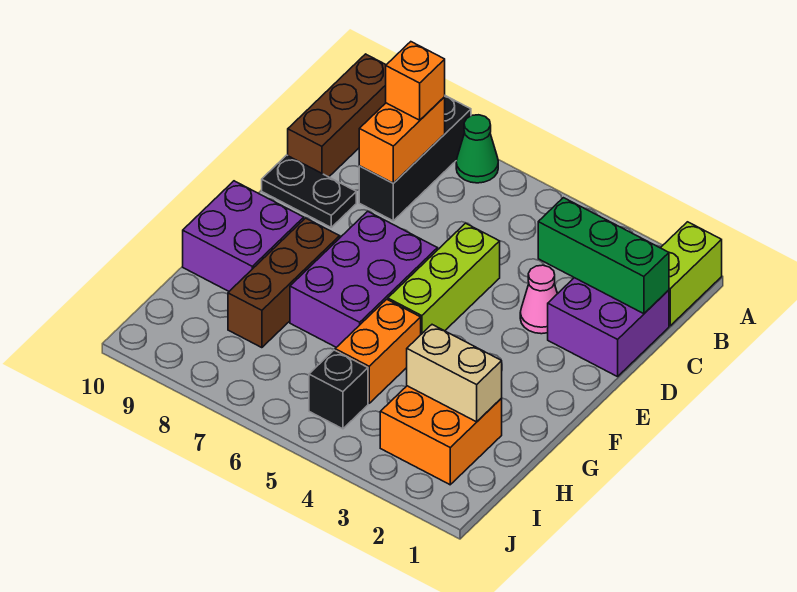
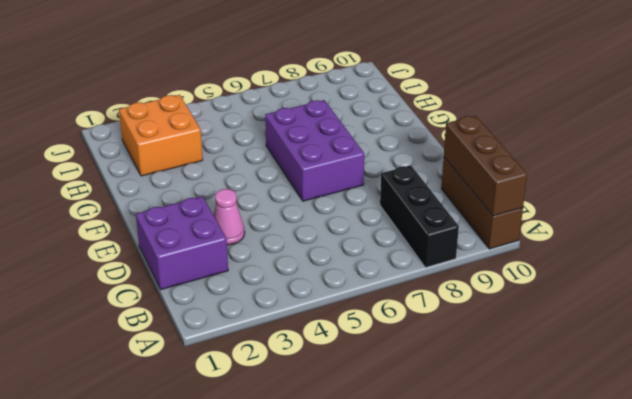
brown 1x3 brick [444,116,527,216] -> brown 1x3 brick moved to [228,218,340,348]
none -> lime 1x2 brick [661,222,722,326]
none -> green 1x1 cone [456,115,498,183]
none -> lime 1x3 brick [388,223,500,334]

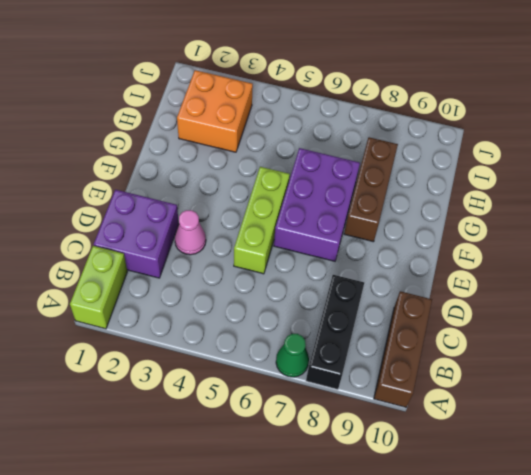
none -> black 1x2 plate [262,155,356,227]
none -> purple 2x2 brick [183,181,304,291]
none -> orange 1x2 brick [335,299,421,403]

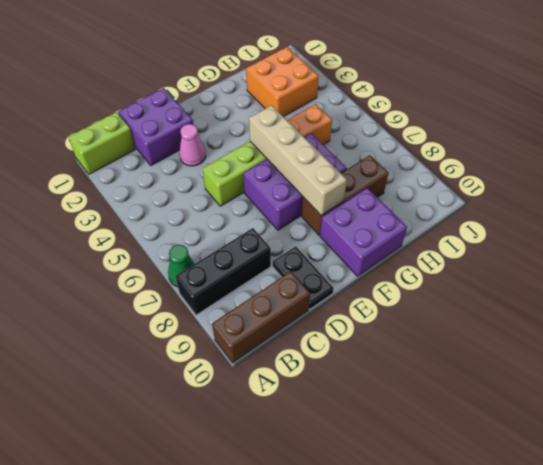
tan 1x4 brick [249,105,347,215] -> none
none -> black 1x1 brick [309,350,368,429]
none -> orange 1x2 brick [359,97,445,183]
none -> green 1x3 brick [538,198,669,314]

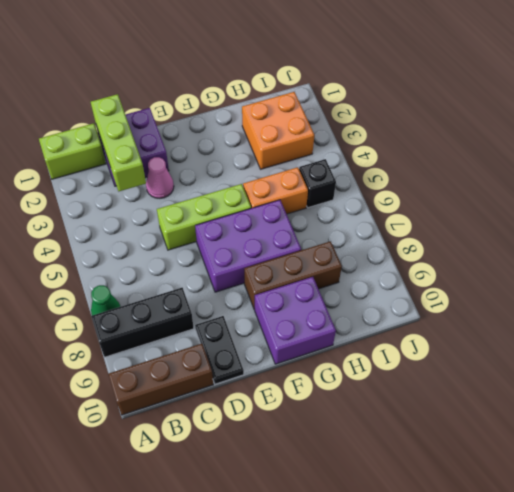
lime 1x3 brick [91,94,146,191] -> green 1x3 brick [538,198,669,314]
none -> orange 1x2 brick [359,97,445,183]
none -> tan 1x2 brick [407,325,502,422]
none -> orange 1x1 brick [386,42,445,120]

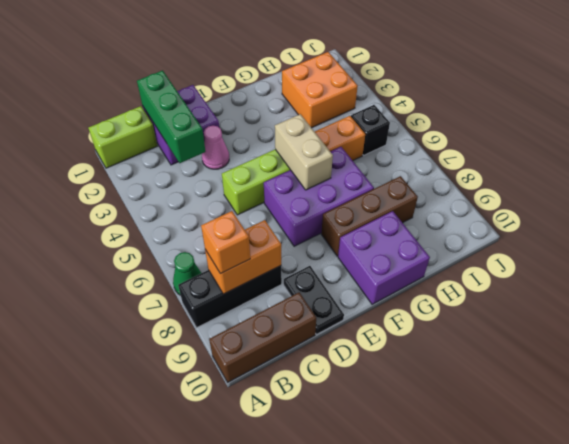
tan 1x2 brick [275,114,333,190] -> tan 1x2 brick moved to [407,325,502,422]

